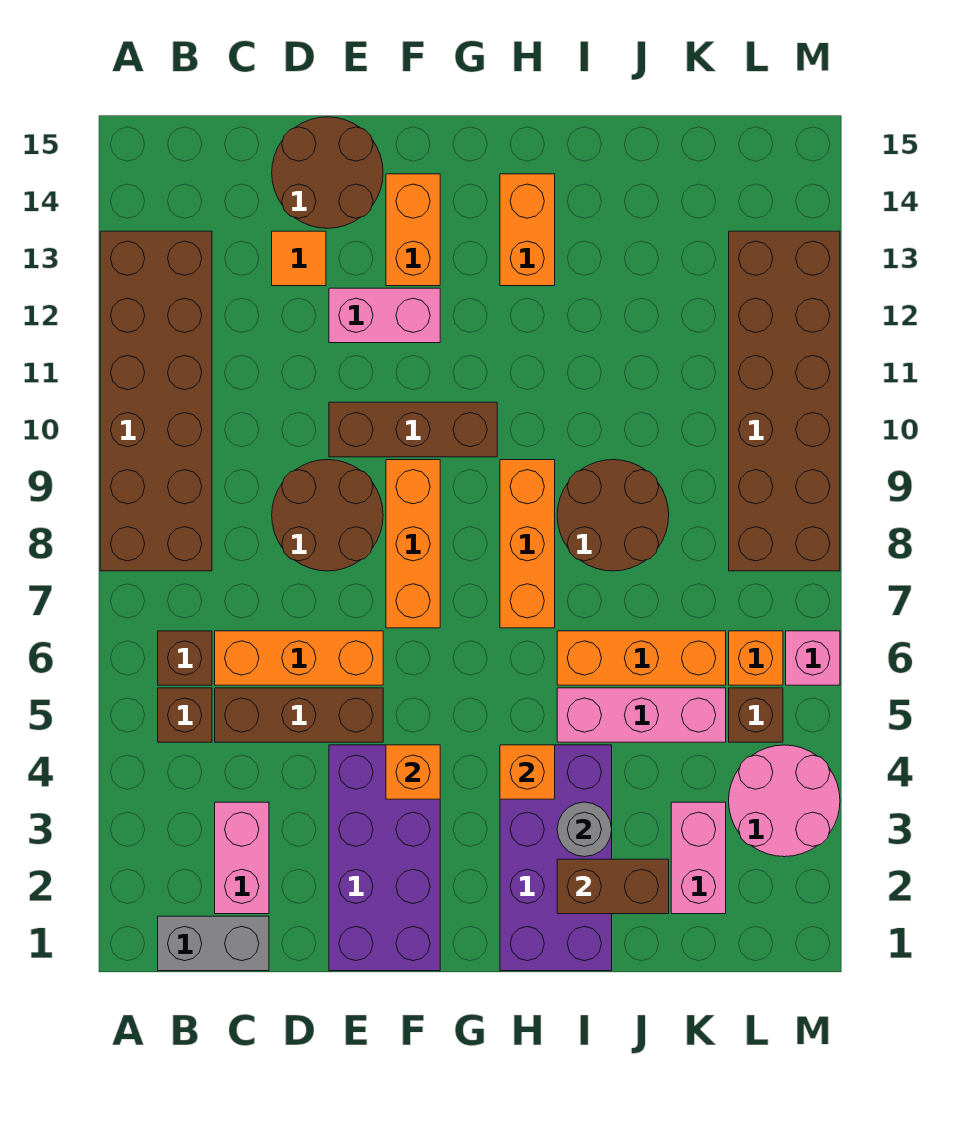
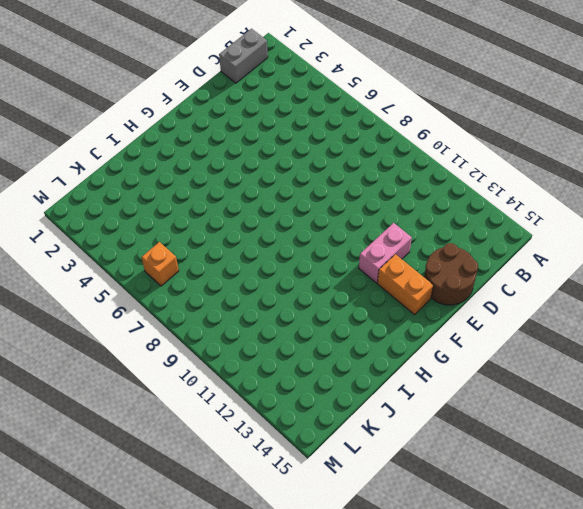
none -> brown 2x6 brick [100,231,212,571]
none -> brown 1x1 brick [158,688,212,742]
none -> brown 1x1 brick [158,631,212,685]
none -> pink 1x2 brick [215,802,269,914]

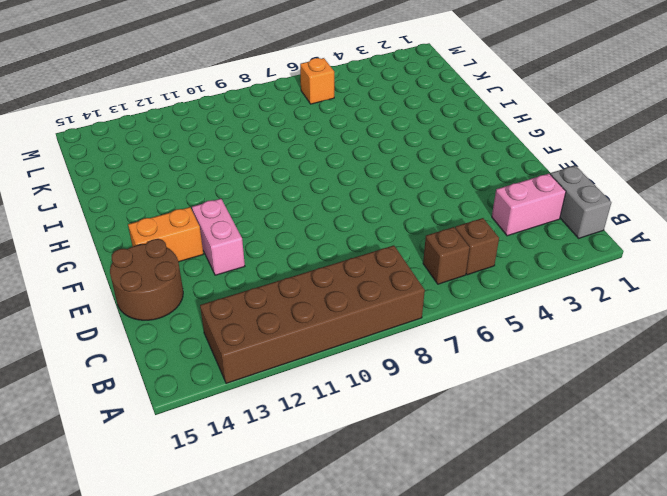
none -> brown 1x3 brick [215,688,383,742]
none -> orange 1x3 brick [215,631,383,685]
none -> brown 2x2 round brick [272,460,383,571]
none -> orange 1x1 tile [272,231,326,286]

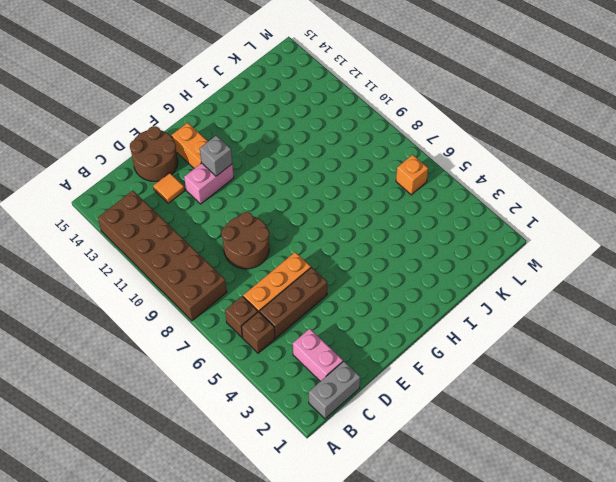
grey 1x1 brick [200,135,232,176] -> none
none -> purple 2x4 brick [329,745,440,971]
none -> brown 1x3 brick [329,402,497,457]
none -> orange 1x3 brick [386,460,440,628]
none -> purple 2x4 brick [500,745,612,971]

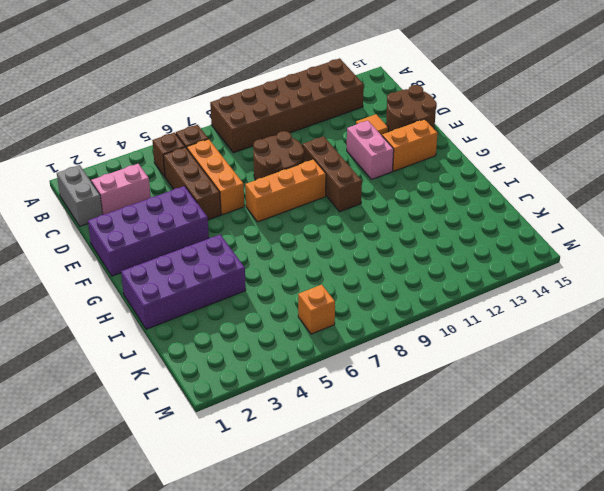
none -> orange 1x3 brick [500,460,555,628]
none -> orange 1x2 brick [500,174,555,286]
none -> pink 1x3 brick [557,688,726,742]
none -> orange 1x3 brick [557,631,726,685]

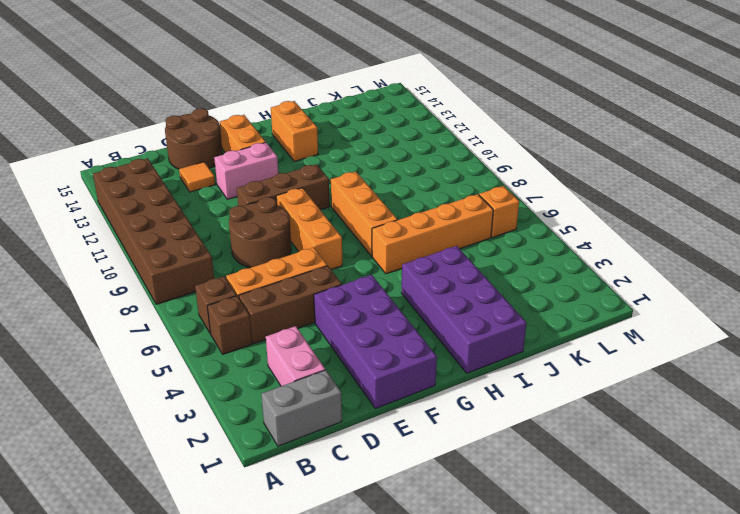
orange 1x4 brick [372,194,493,274] -> orange 1x3 brick [557,631,726,685]
none -> pink 1x3 brick [557,688,726,742]
none -> brown 2x2 round brick [557,460,669,571]
none -> pink 1x2 brick [671,802,726,914]
none -> pink 2x2 round brick [729,745,840,857]

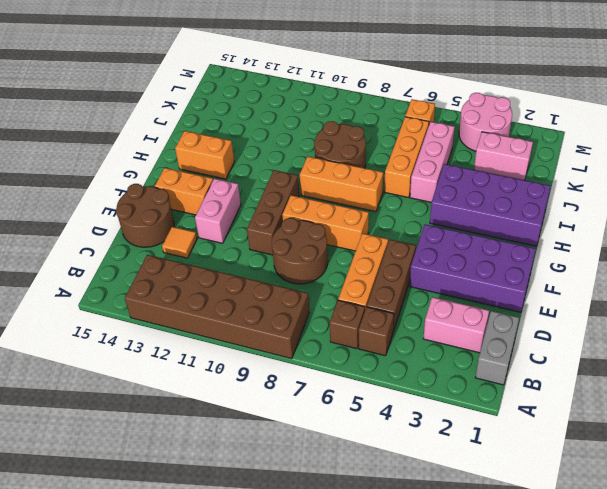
none -> brown 1x1 brick [729,688,783,742]
none -> brown 2x6 brick [729,231,840,571]
none -> pink 1x1 brick [786,631,840,685]
none -> orange 1x1 brick [386,745,440,799]

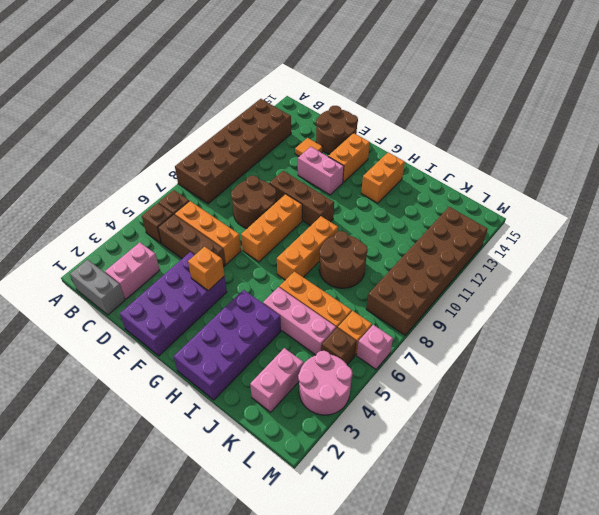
none -> orange 1x1 brick [500,745,555,799]
none -> brown 1x2 brick [557,859,669,914]
none -> grey 1x1 round brick [557,802,612,857]

